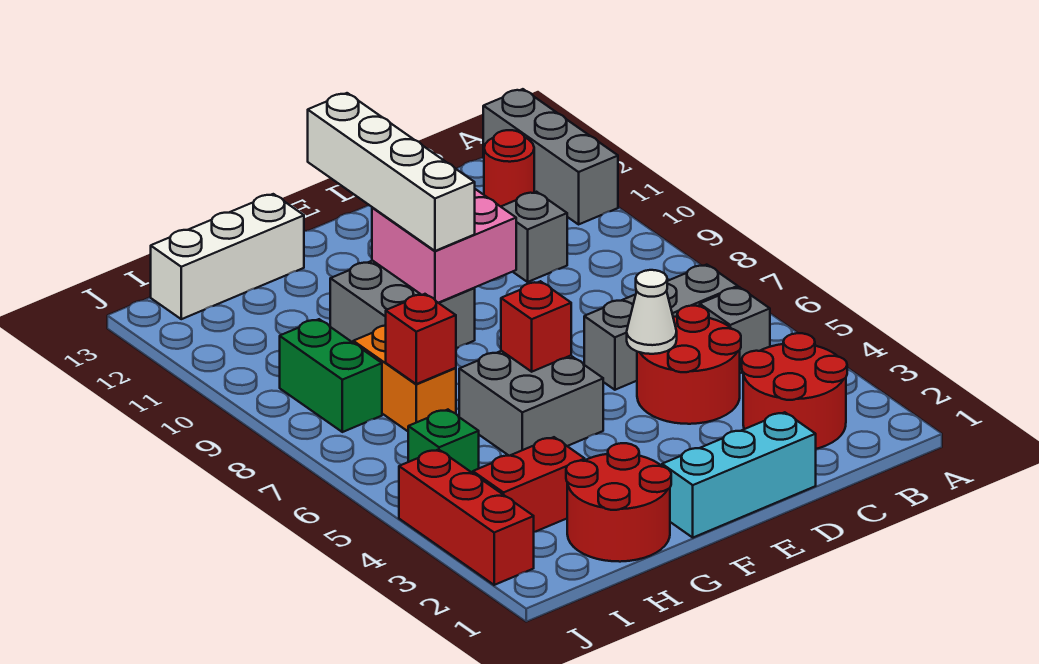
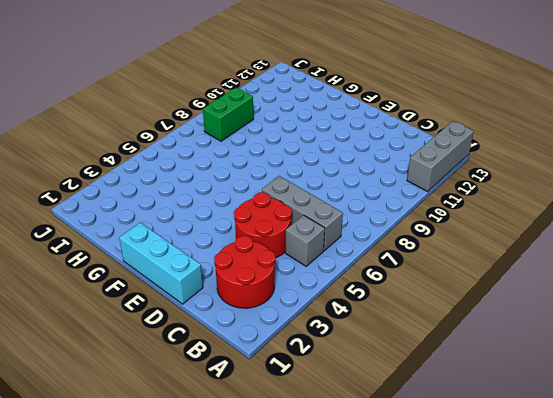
none -> red 1x1 round brick [484,130,534,207]
none -> grey 1x1 brick [501,192,567,282]
none -> grey 2x2 brick [459,351,603,456]

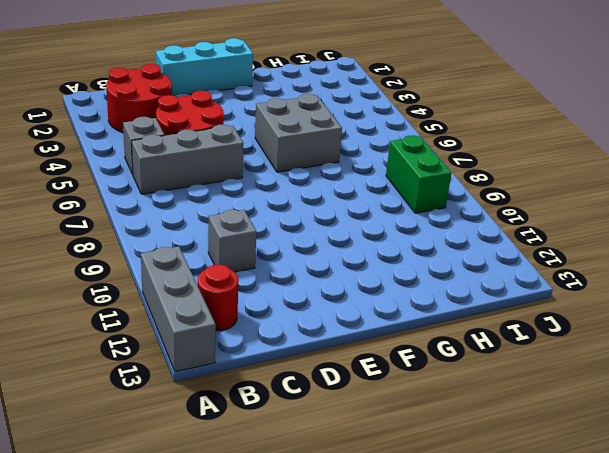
none -> grey 2x2 brick [330,261,475,348]
none -> red 2x2 round brick [566,443,671,562]
none -> white 1x3 brick [151,194,304,319]

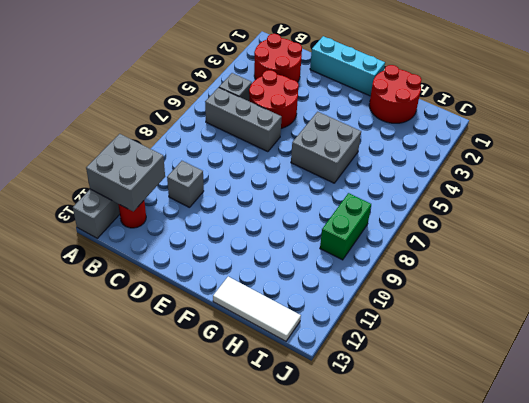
grey 2x2 brick [86,134,165,211] -> grey 2x2 brick moved to [330,261,475,348]
white 1x3 tile [213,277,301,341] -> white 1x3 brick [151,194,304,319]
none -> red 1x2 brick [473,437,585,532]
none -> orange 1x2 brick [353,326,456,431]
none -> green 1x1 brick [408,410,479,473]

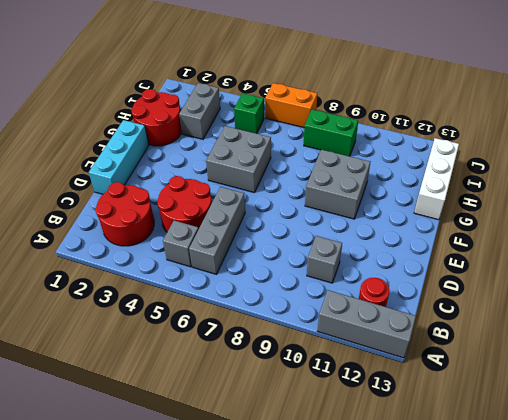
grey 1x2 brick [179,83,220,139] -> red 1x2 brick [473,437,585,532]
orange 1x2 brick [265,83,317,128] -> orange 1x2 brick moved to [353,326,456,431]
none -> red 1x3 brick [399,450,534,585]
none -> white 1x1 cone [627,270,677,354]
none -> pink 2x2 brick [372,189,516,303]

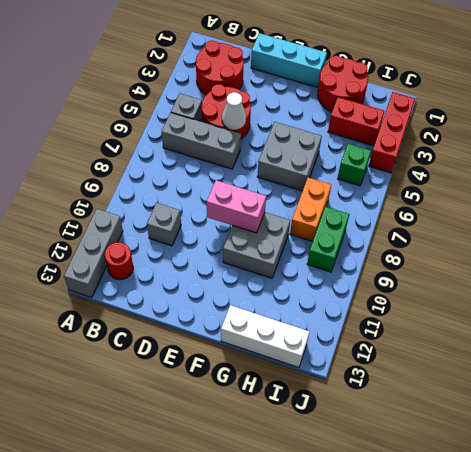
pink 1x2 brick [207,180,266,233] -> pink 2x2 brick [372,189,516,303]
none -> red 1x1 brick [501,281,571,372]
none -> red 1x1 brick [386,294,456,384]
none -> white 1x4 brick [308,93,475,251]

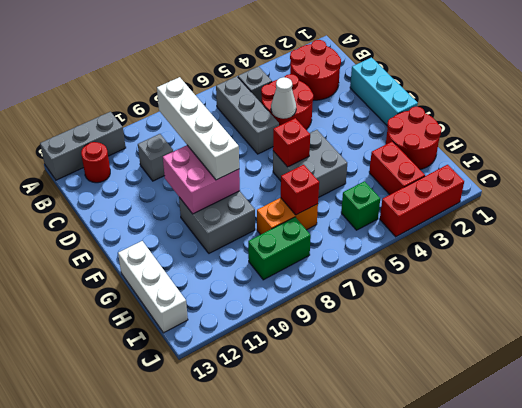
white 1x4 brick [157,77,239,180] -> white 1x4 brick turned to [308,93,475,251]

